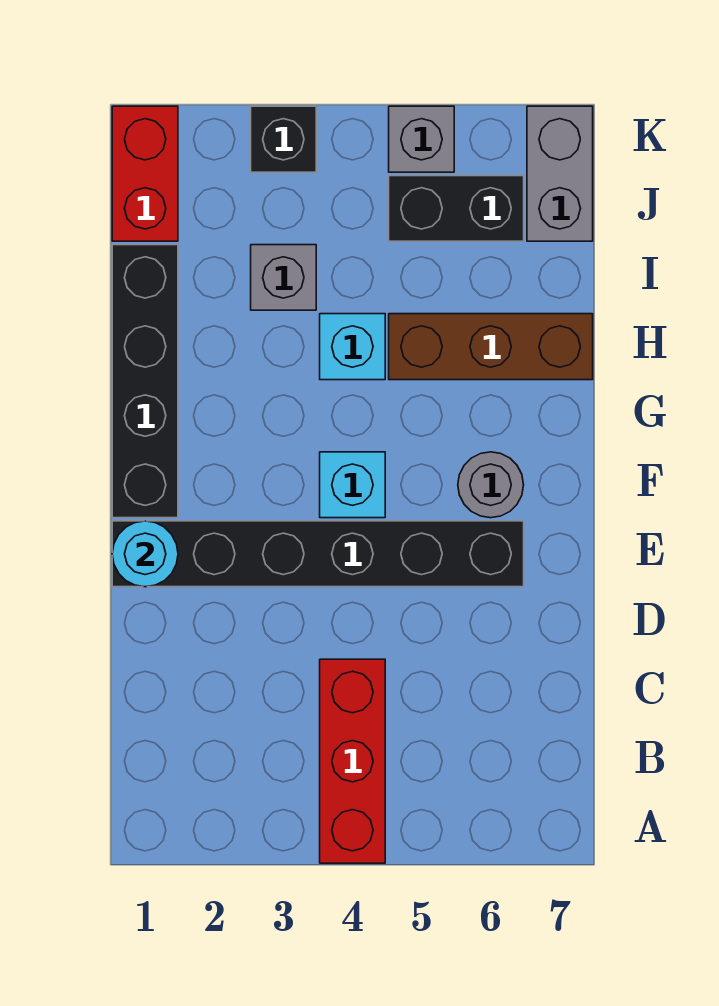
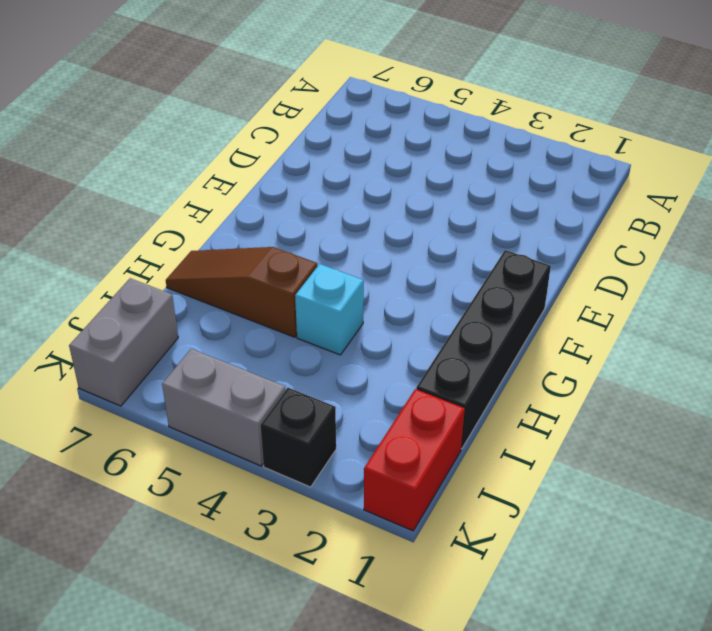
brown 1x3 slope [166,247,317,337] -> brown 1x3 brick [389,314,593,380]
grey 1x2 brick [162,349,285,466] -> grey 1x1 brick [389,106,454,172]
none -> red 1x3 brick [320,659,385,863]
none -> black 1x6 brick [112,521,524,587]
none -> cyan 1x1 brick [320,452,385,518]

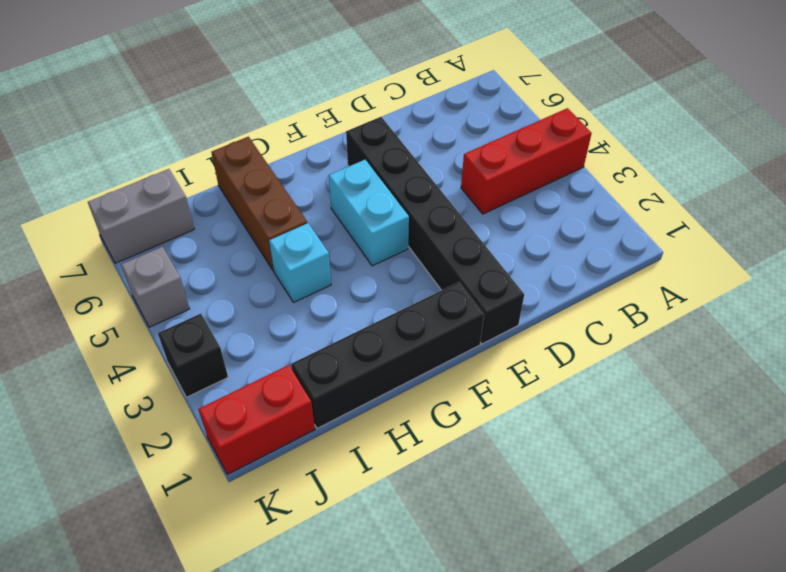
cyan 1x2 brick [329,160,409,266] -> cyan 1x1 brick [320,452,385,518]
none -> grey 1x1 round brick [458,452,524,518]
none -> grey 1x1 brick [251,245,316,310]
none -> black 1x2 brick [389,176,524,241]

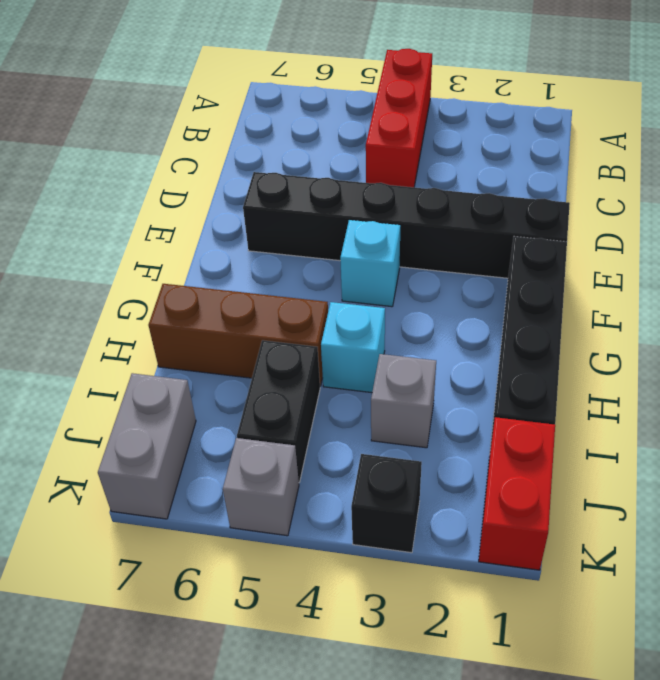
black 1x2 brick [237,340,320,482] -> black 1x2 brick turned to [389,176,524,241]
none -> grey 1x1 round brick [458,452,524,518]
none -> cyan 1x1 round brick [112,521,178,587]

